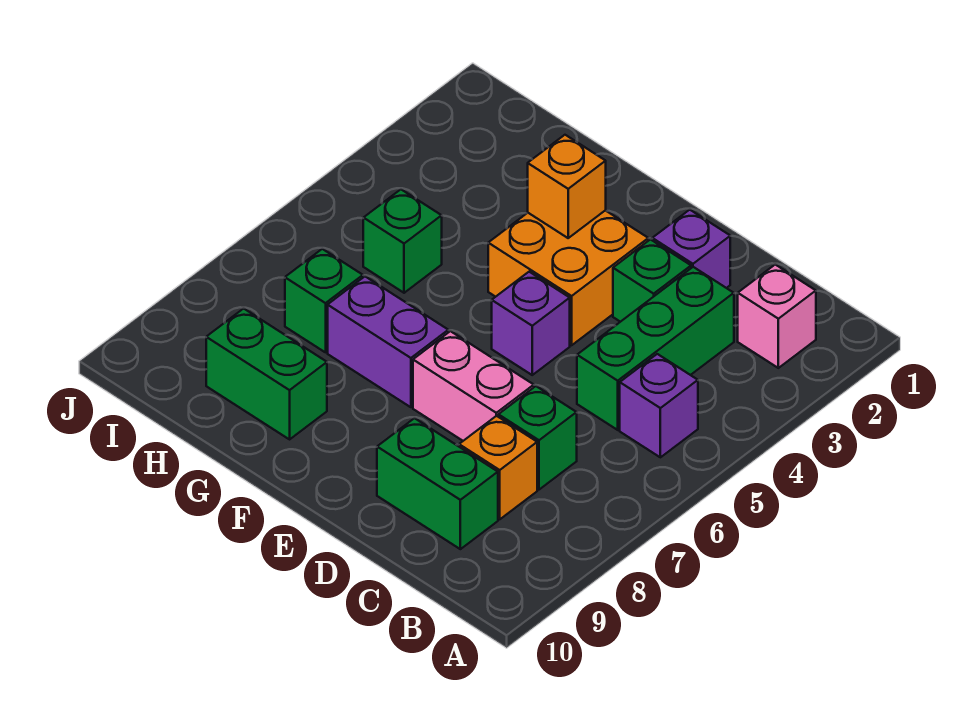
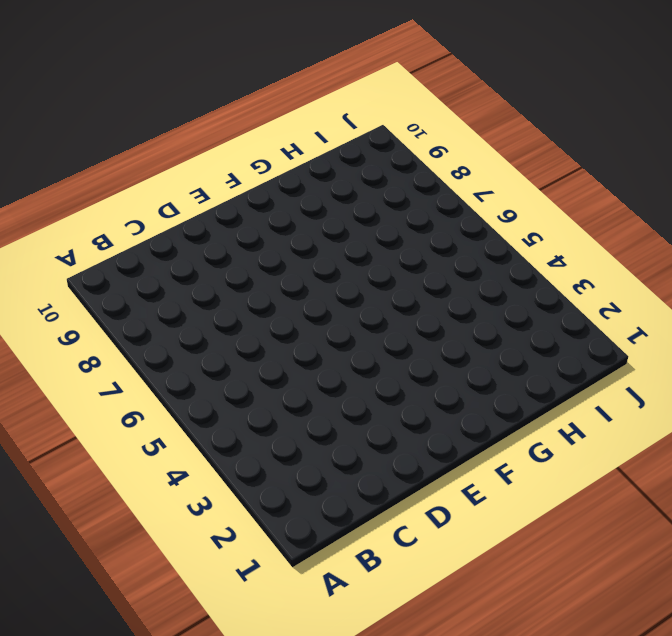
none -> pink 1x1 brick [738,265,816,368]
none -> purple 1x1 brick [620,354,698,457]
none -> green 1x3 brick [577,267,734,430]

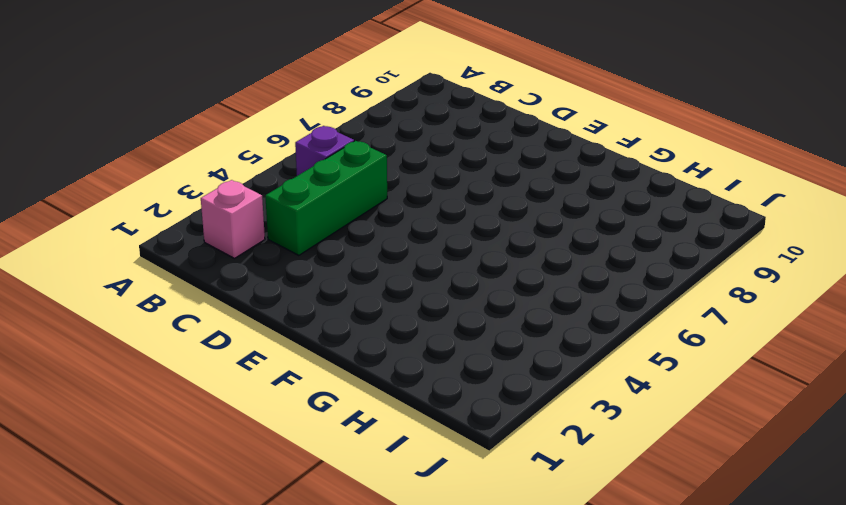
none -> green 1x1 brick [498,386,577,490]
none -> orange 1x1 brick [459,416,537,519]
none -> green 1x2 brick [377,418,498,549]

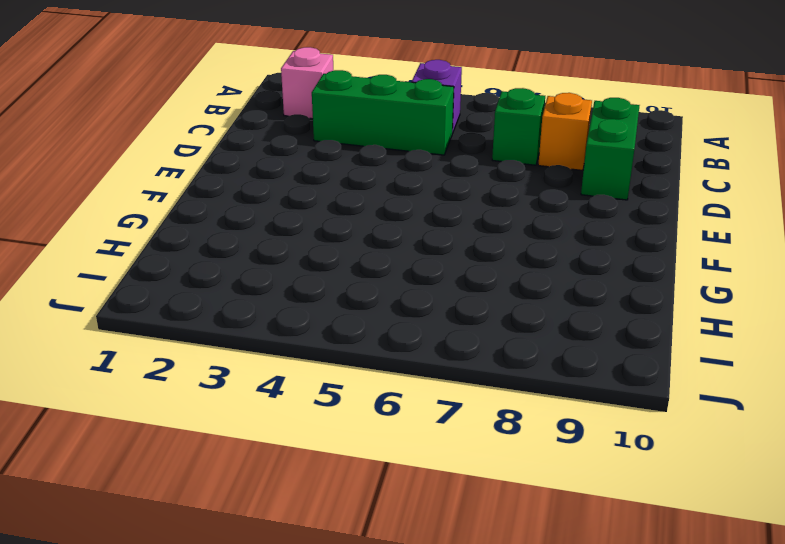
none -> purple 1x1 brick [652,210,730,288]
none -> green 1x1 brick [613,240,691,322]
none -> pink 1x2 brick [413,331,534,441]

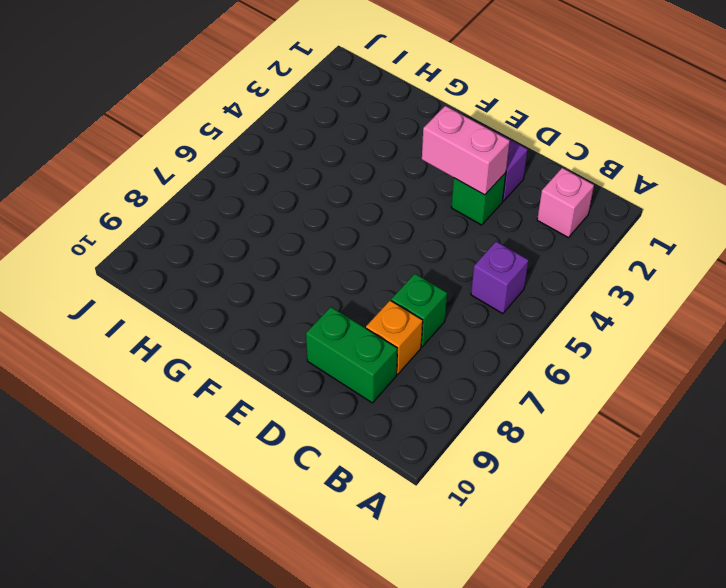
pink 1x2 brick [422,106,510,195] -> pink 1x2 brick moved to [413,331,534,441]
none -> green 1x3 brick [577,267,734,430]
none -> orange 2x2 brick [488,210,648,345]
none -> purple 1x1 brick [492,272,570,375]

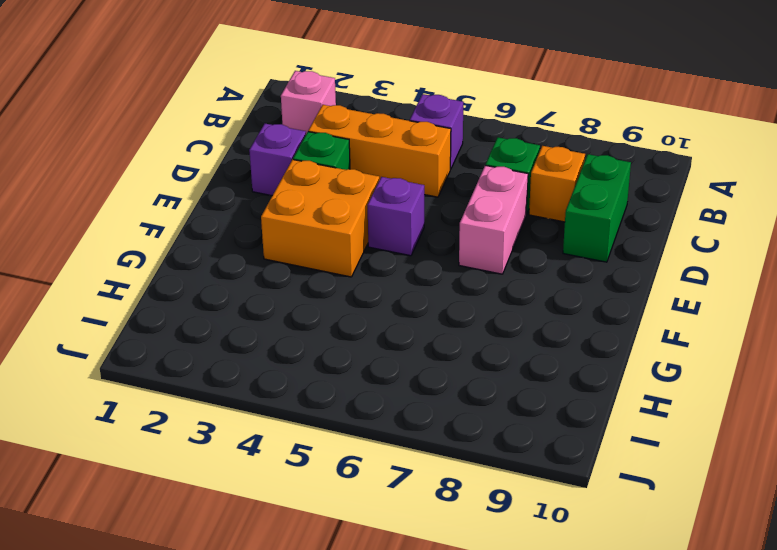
orange 1x3 brick [308,105,451,197] -> green 1x3 brick [577,267,734,430]
none -> purple 1x2 brick [328,277,448,407]
none -> green 1x2 brick [206,309,327,439]
none -> green 1x1 brick [363,190,442,293]

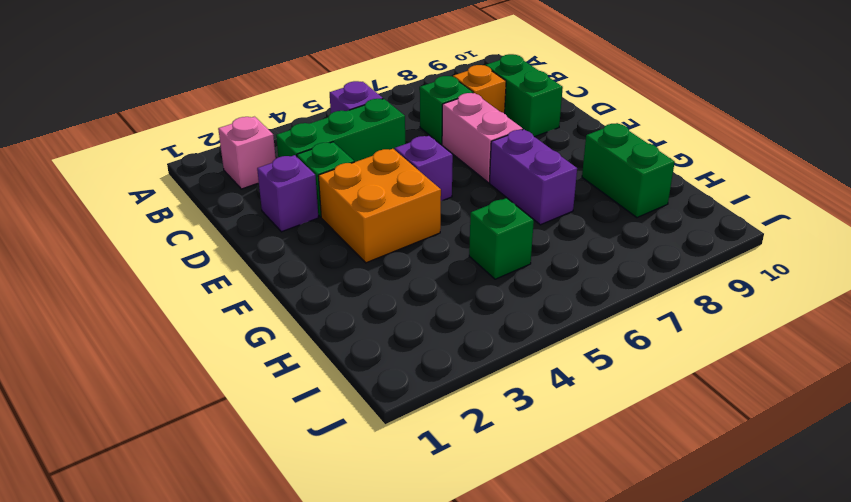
none -> green 1x1 brick [285,249,363,352]
none -> orange 1x1 brick [528,135,606,238]

